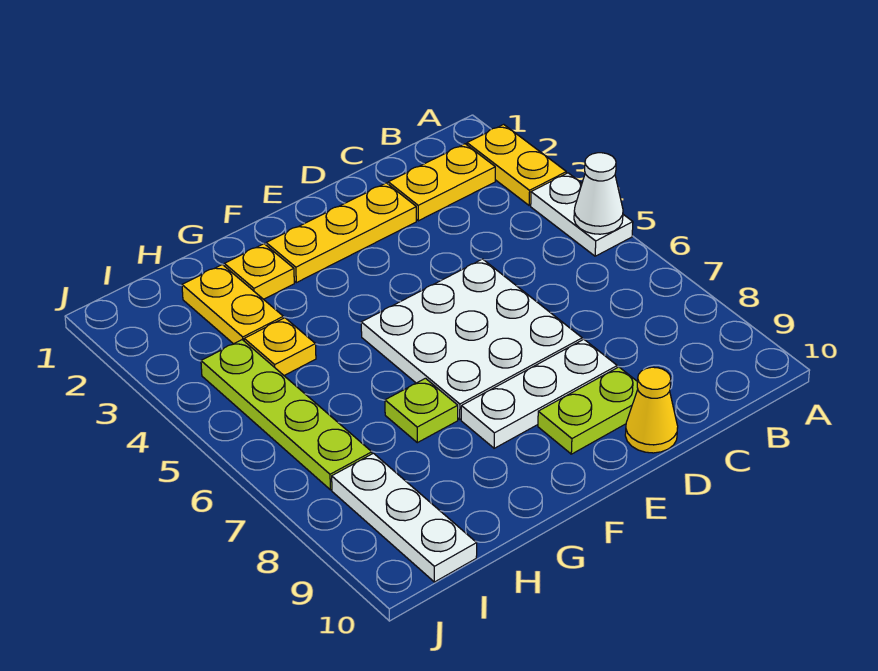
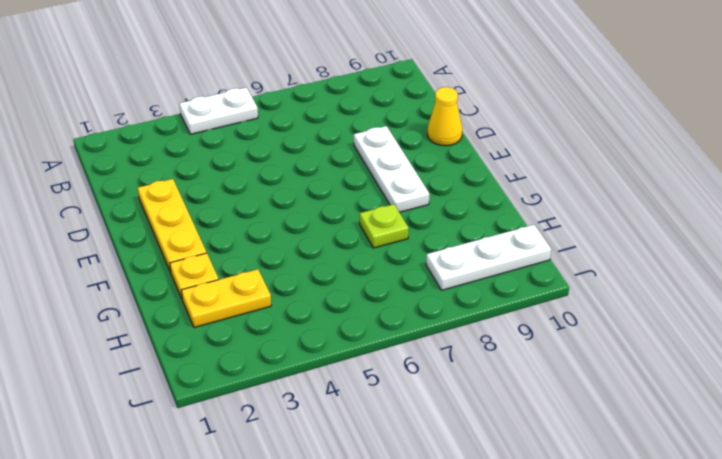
none -> yellow 1x2 plate [467,124,566,205]
none -> yellow 1x2 plate [388,144,495,221]
none -> white 3x3 plate [361,259,582,419]

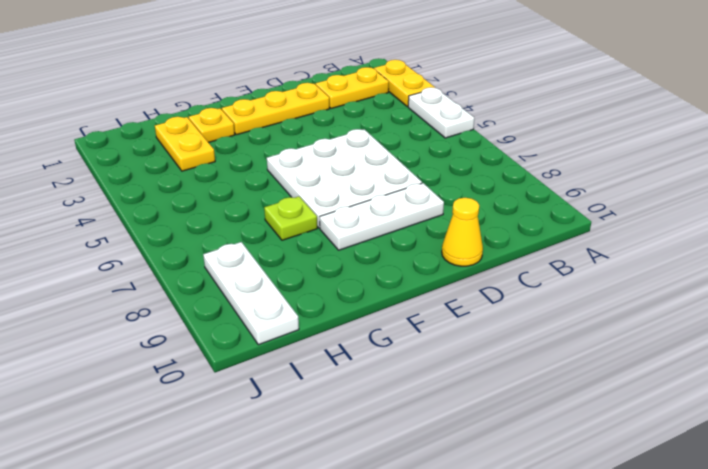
none -> lime 1x2 plate [538,367,638,454]
none -> yellow 1x1 plate [244,318,316,375]
none -> lime 1x4 plate [201,340,372,490]

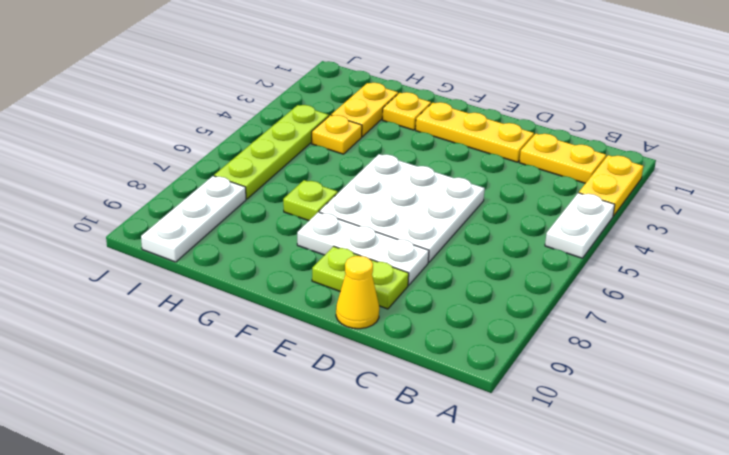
none -> white 1x1 cone [574,153,623,234]

